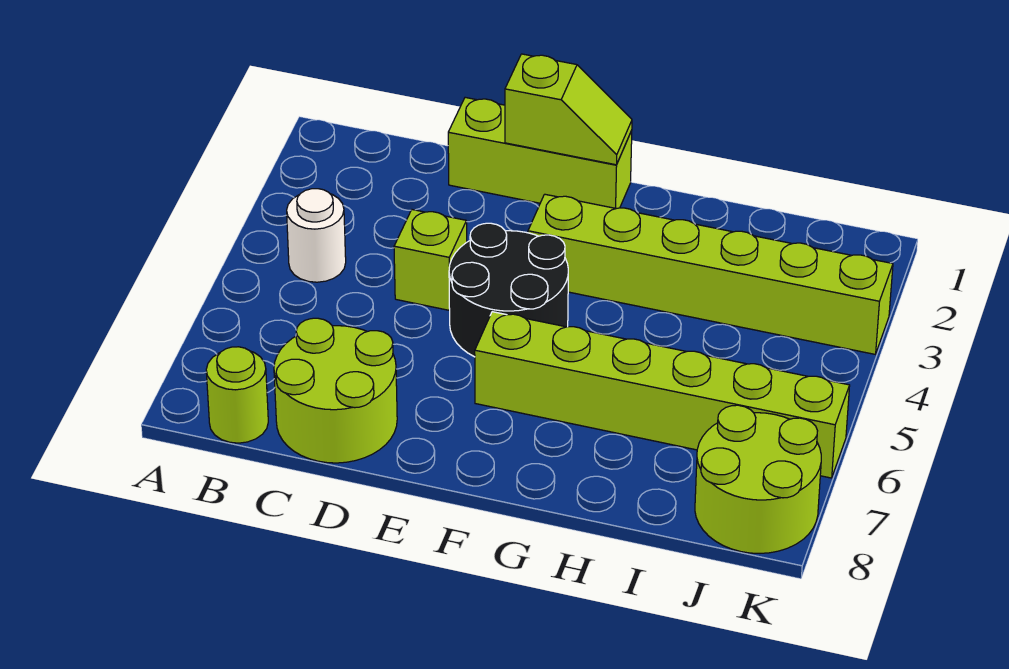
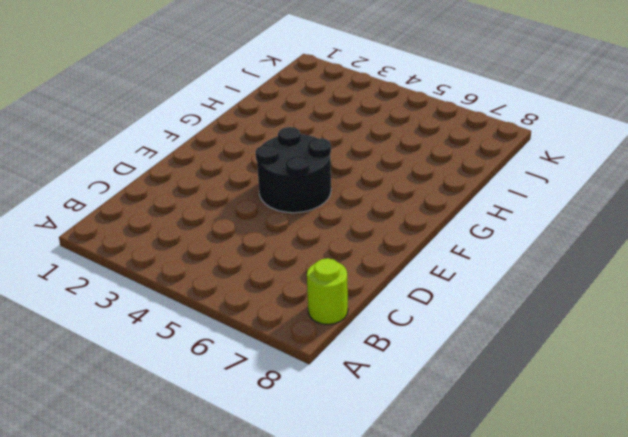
none -> white 1x1 round brick [287,189,346,282]
none -> lime 2x2 round brick [274,318,397,463]

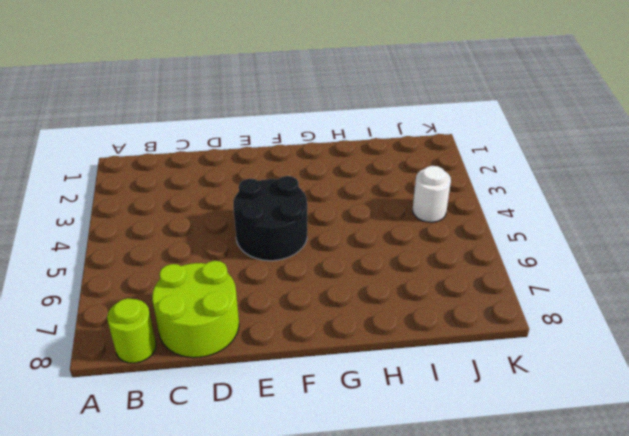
white 1x1 round brick [413,166,451,222] -> white 1x1 round brick moved to [287,189,346,282]
none -> lime 1x3 brick [448,97,632,209]
none -> lime 1x1 brick [394,210,467,310]

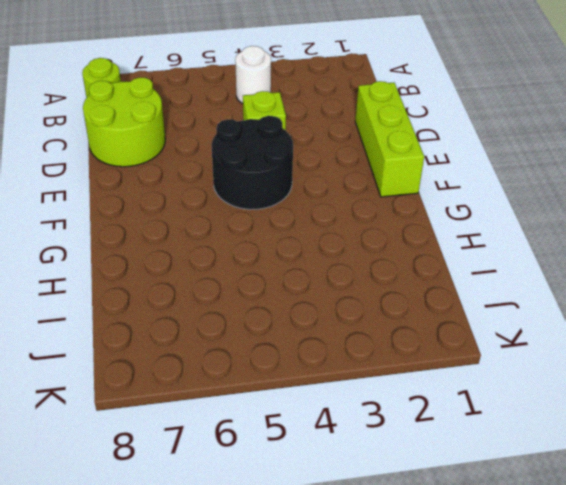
none -> lime 1x6 brick [528,194,893,354]
none -> lime 1x6 brick [475,312,850,478]

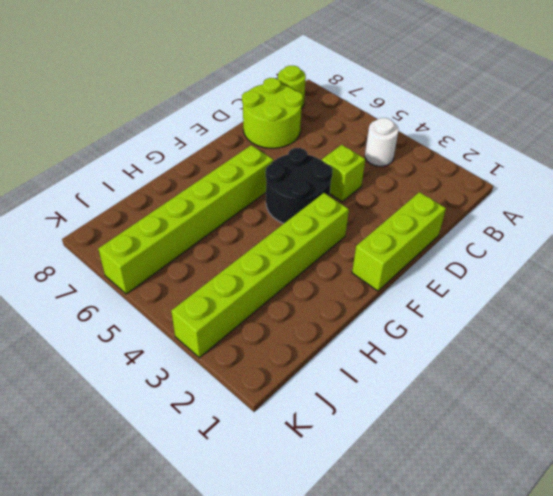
none -> lime 2x2 round brick [695,405,821,553]
none -> lime 1x2 slope [505,54,632,165]

